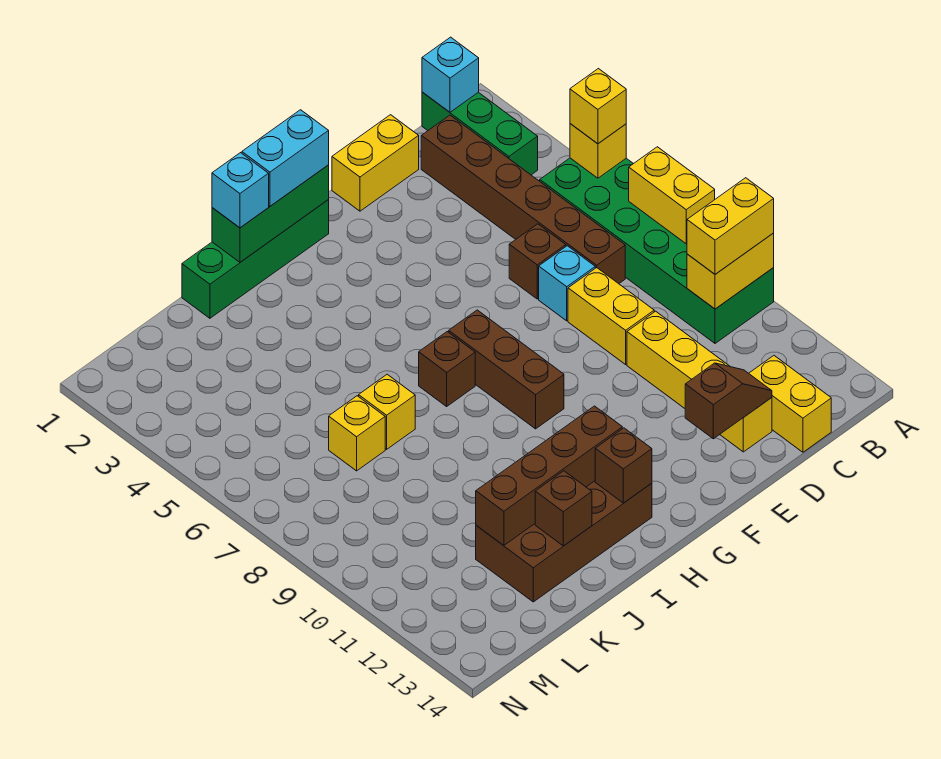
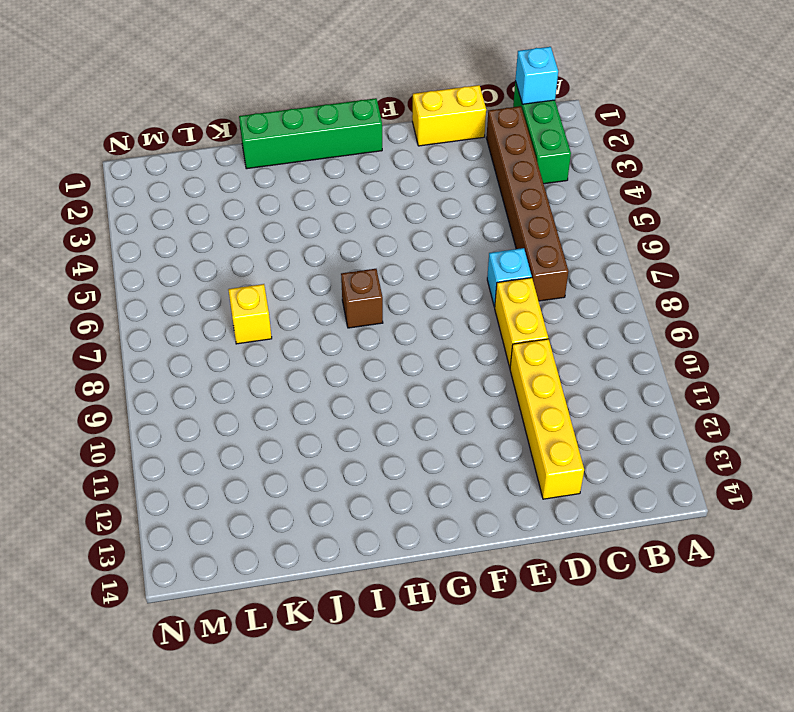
none -> green 2x6 brick [540,158,774,343]
none -> yellow 1x2 brick [749,356,831,452]
none -> brown 1x1 brick [509,224,566,299]

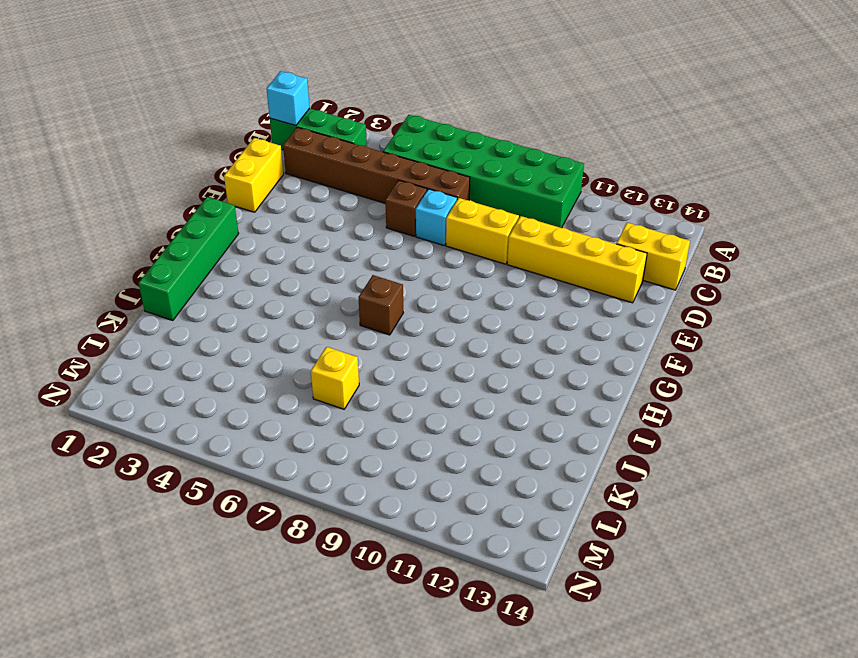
none -> brown 1x3 brick [449,310,564,429]
none -> brown 2x4 brick [476,481,652,602]
none -> yellow 1x1 brick [359,374,415,449]

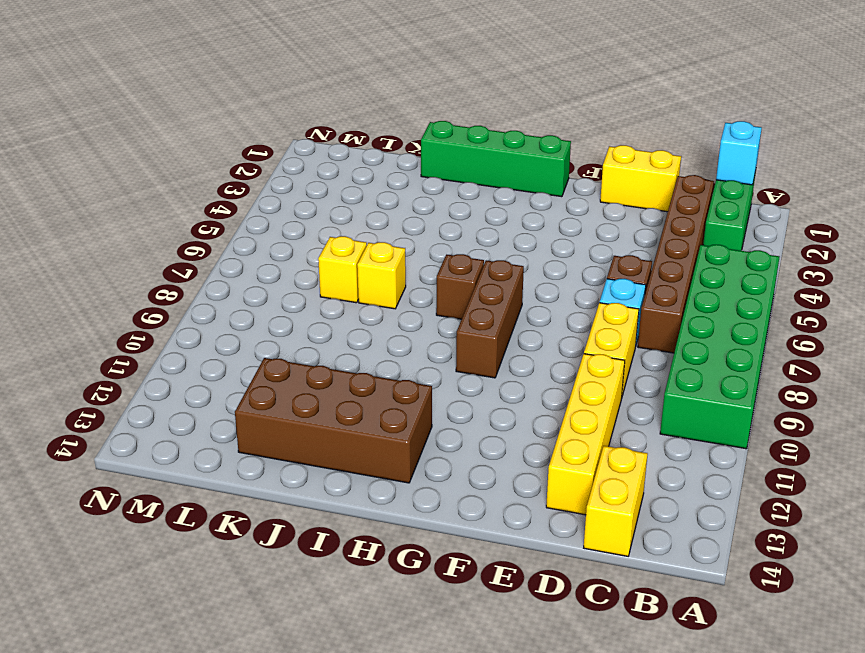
none -> yellow 1x1 brick [570,124,626,178]
none -> yellow 1x2 brick [629,147,715,244]
none -> yellow 1x2 brick [687,233,774,309]

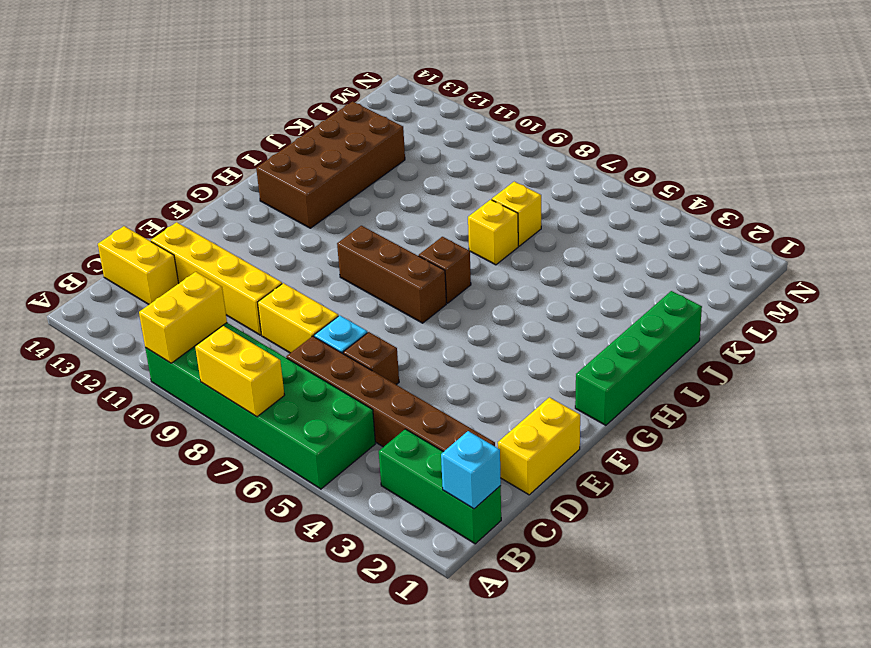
none -> yellow 1x1 brick [570,124,626,178]
none -> brown 1x2 slope [685,363,772,439]
none -> green 1x3 brick [212,165,329,262]

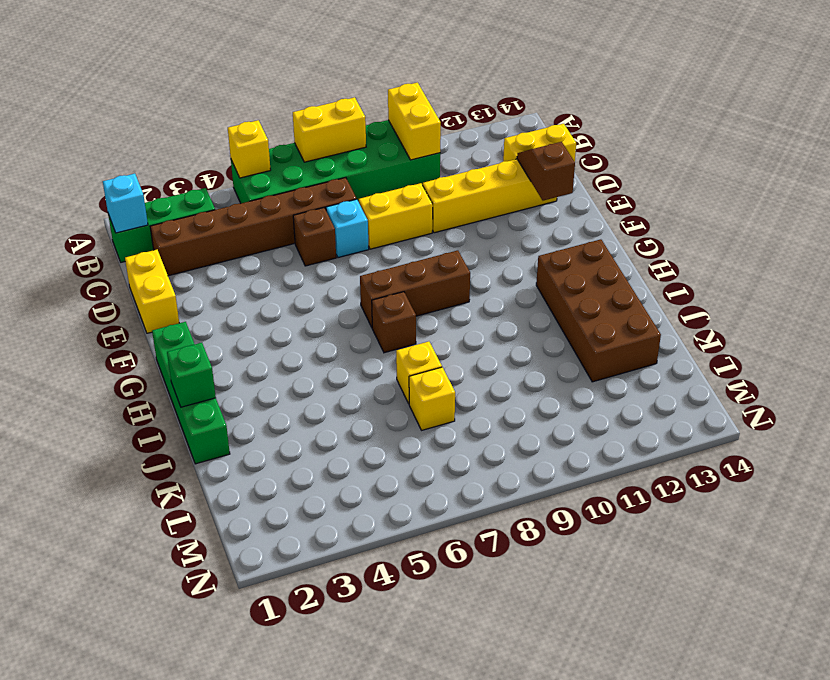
green 1x1 brick [167,343,216,407] -> green 1x3 brick [212,165,329,262]
none -> brown 1x4 brick [476,406,622,546]
none -> brown 1x1 brick [595,428,652,503]
none -> brown 1x1 brick [535,471,592,546]

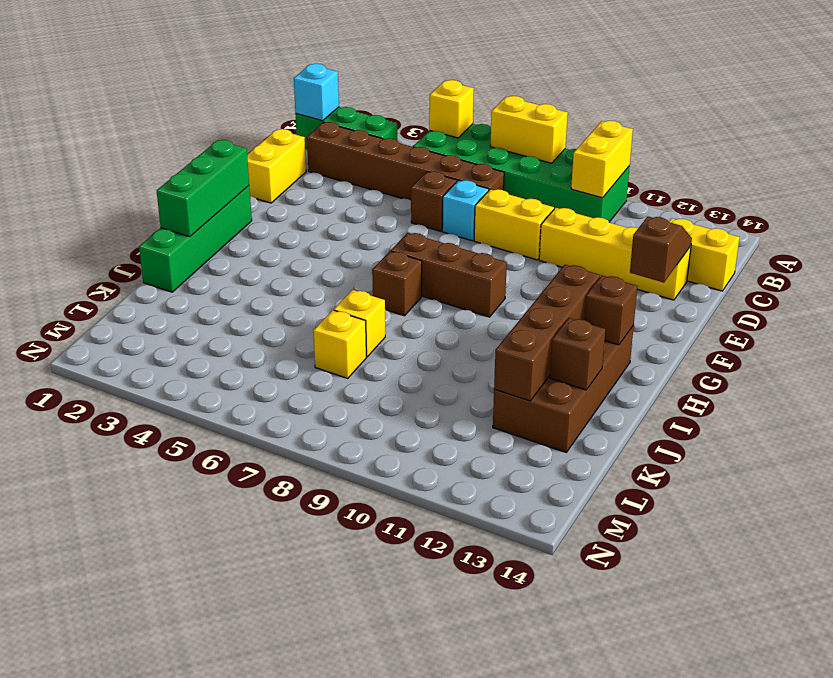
none -> yellow 1x1 brick [570,69,626,144]
none -> yellow 1x2 brick [687,178,774,274]
none -> cyan 1x2 brick [242,110,329,206]

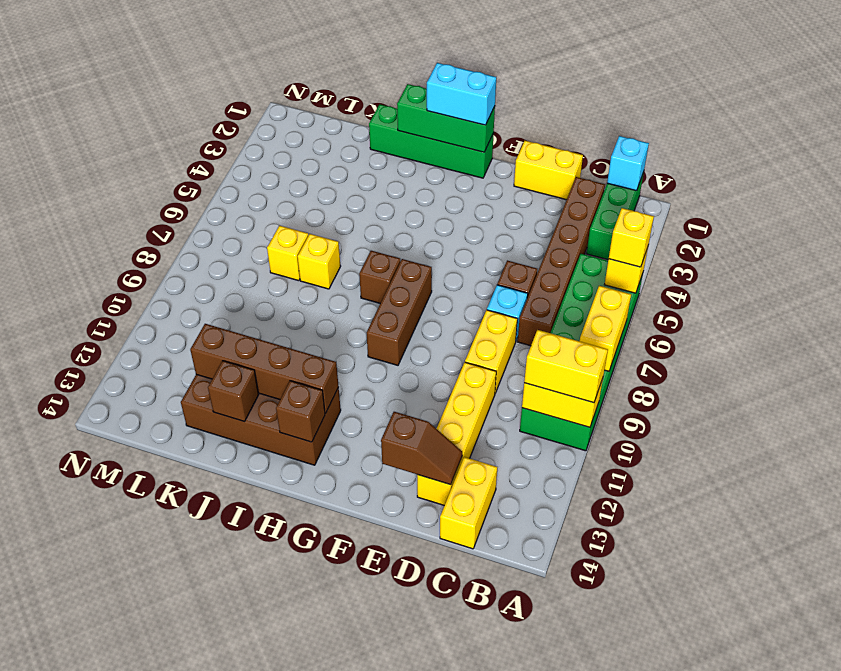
none -> cyan 1x1 brick [212,153,269,228]

